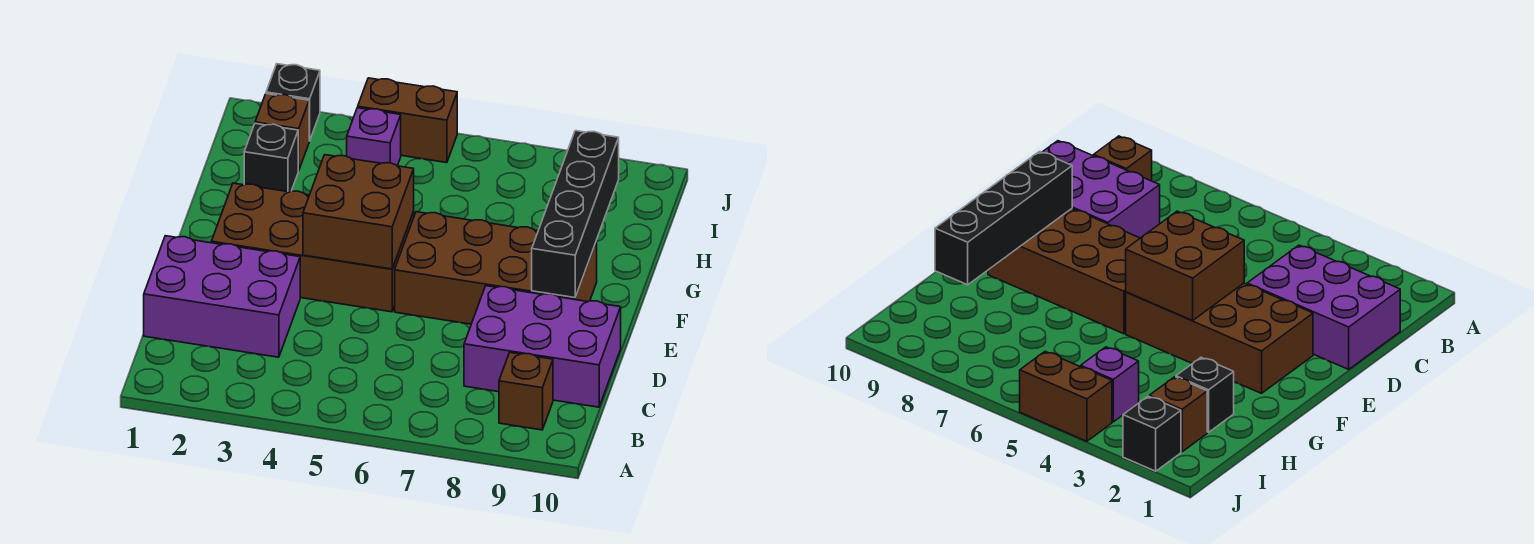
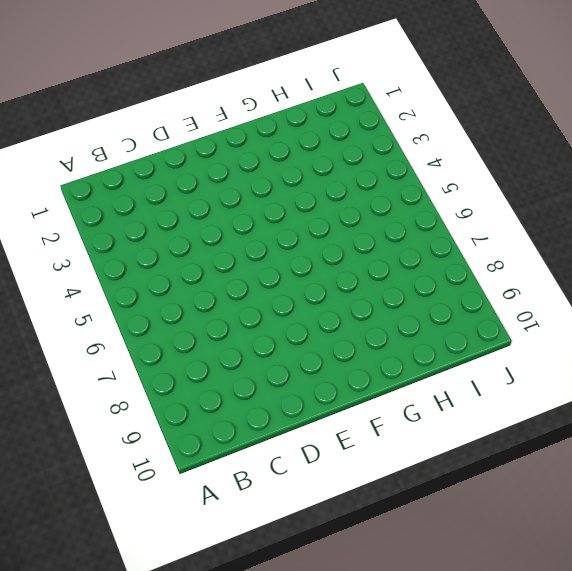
none -> brown 1x1 brick [499,353,553,430]
none -> purple 2x3 brick [144,236,300,357]
none -> purple 2x3 brick [464,286,621,407]

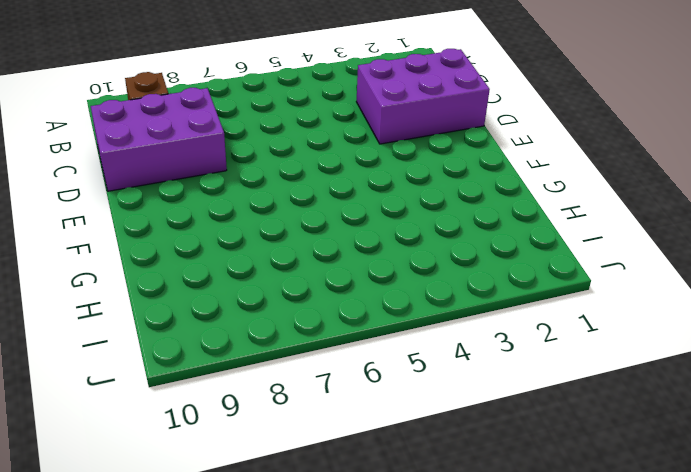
none -> brown 2x4 brick [211,183,414,312]
none -> brown 2x4 brick [395,212,597,324]
none -> black 1x1 brick [244,123,298,192]

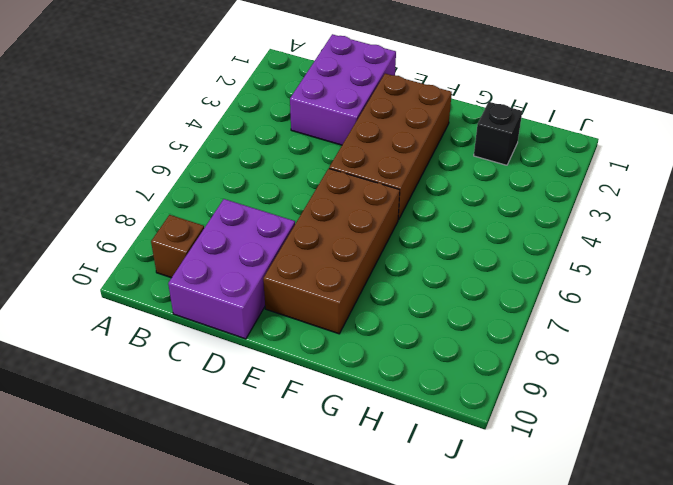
none -> brown 1x1 brick [255,94,309,171]
none -> purple 1x1 brick [347,108,401,166]
none -> black 1x1 brick [266,64,320,141]

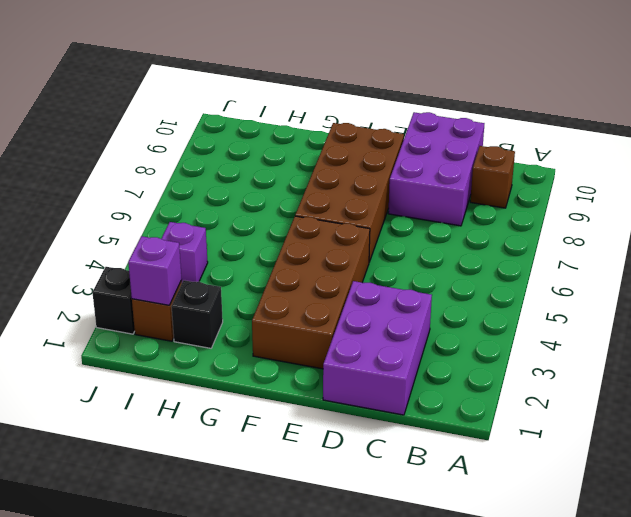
purple 1x1 brick [128,236,182,305] -> none
none -> brown 1x2 brick [358,78,457,163]
none -> brown 2x2 brick [303,155,414,269]
none -> black 1x4 brick [532,131,619,298]

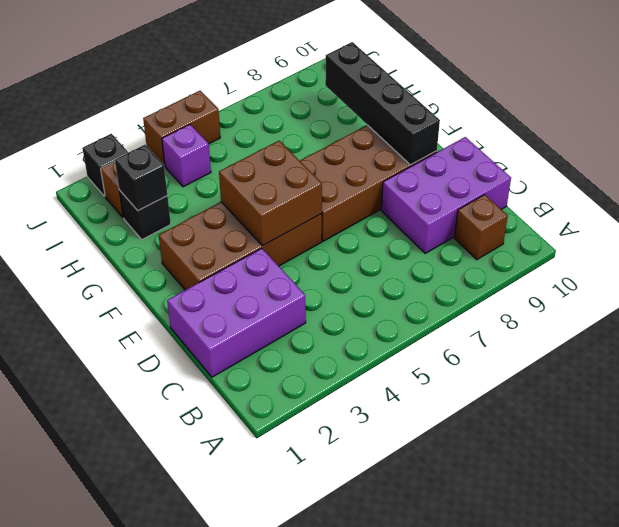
black 1x1 brick [115,145,167,211] -> none

